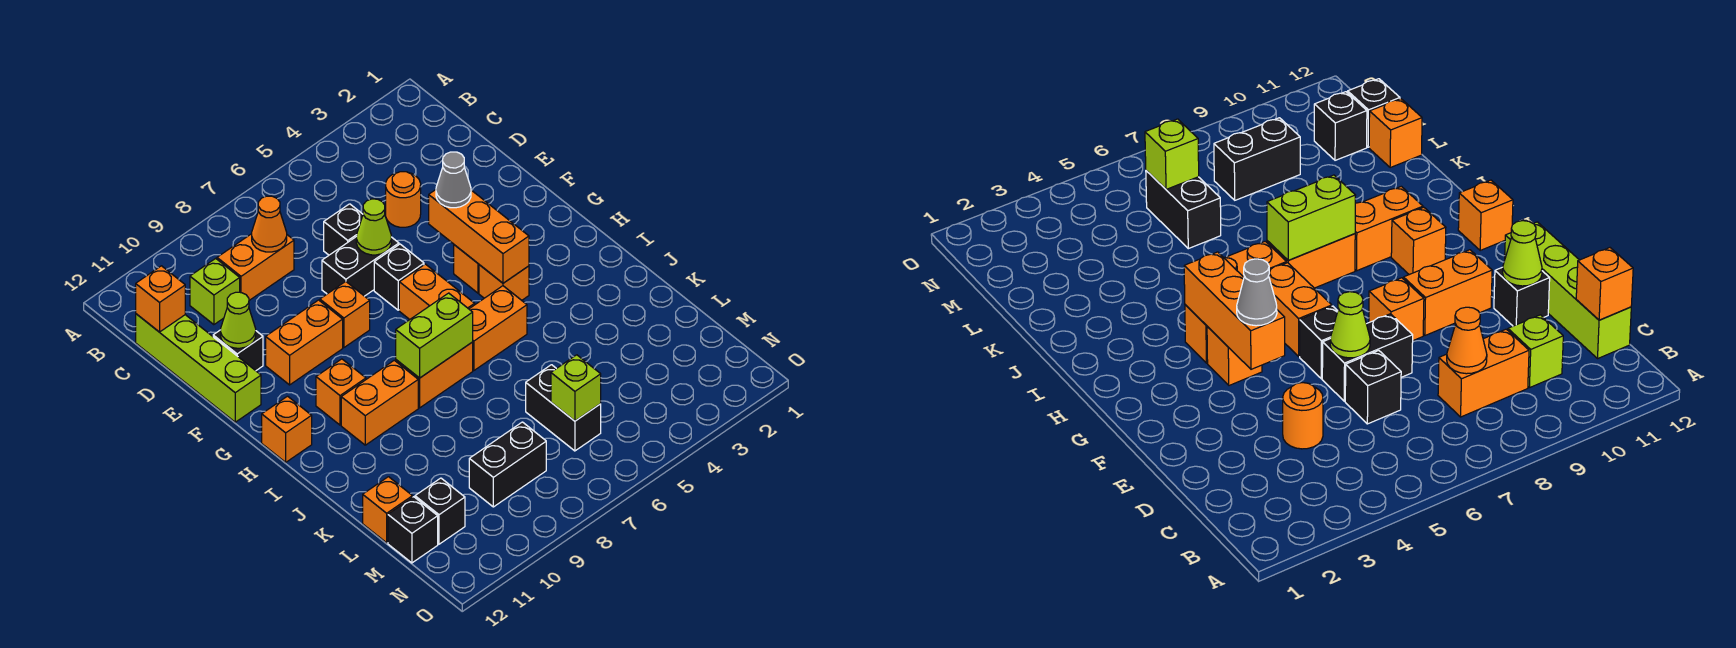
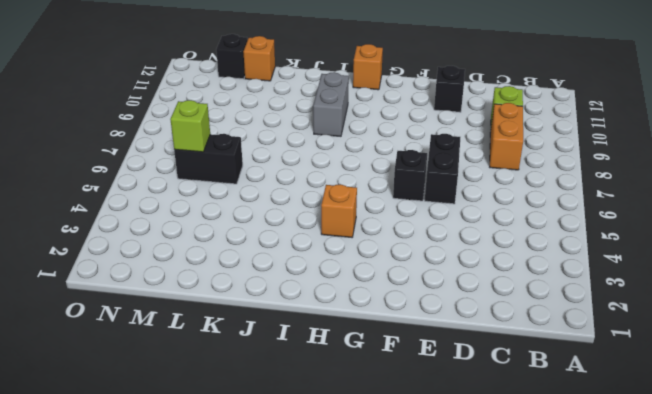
grey 1x2 brick [313,72,349,136] -> orange 1x2 brick [341,360,418,445]
none -> lime 1x4 brick [136,314,261,422]
none -> orange 1x1 round brick [386,172,421,227]
none -> black 1x1 brick [324,204,363,255]
none -> orange 1x1 brick [320,281,370,347]

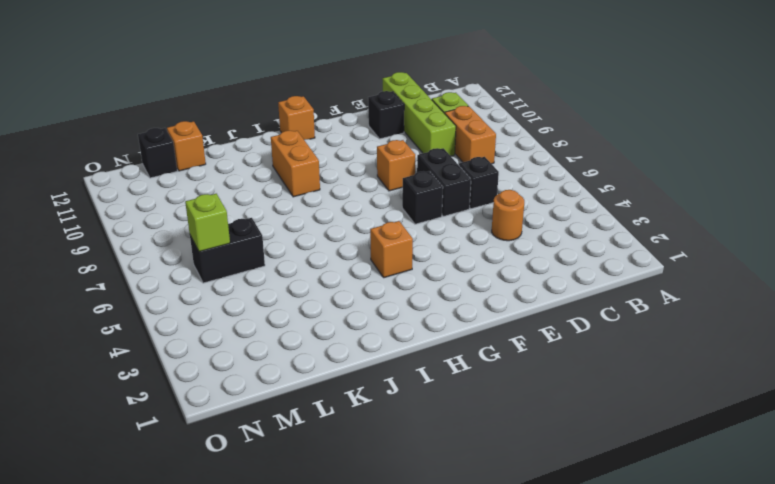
lime 1x4 brick [382,72,456,156] -> lime 1x4 brick turned to [136,314,261,422]
none -> orange 1x2 brick [266,300,343,385]
none -> orange 1x1 brick [454,245,479,293]
none -> orange 1x2 brick [399,264,475,319]
none -> orange 1x1 brick [316,359,366,425]

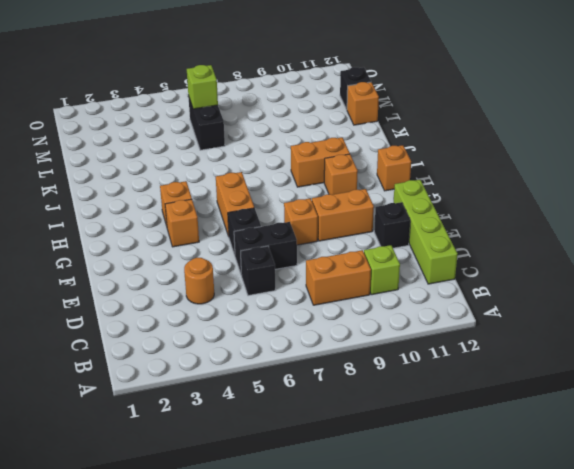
none -> orange 1x2 brick [469,286,527,370]
none -> orange 1x2 brick [396,342,473,408]
none -> black 1x2 brick [469,422,546,507]
none -> black 1x1 brick [415,478,465,544]

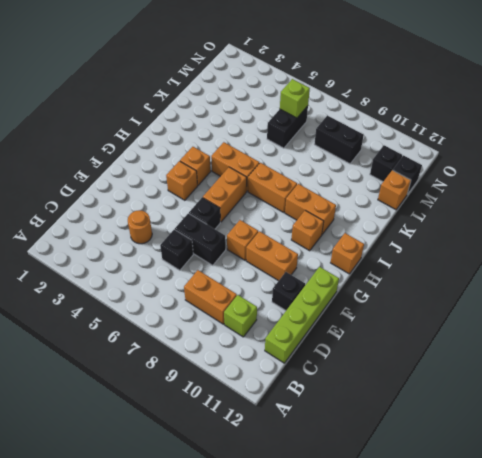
none -> orange 1x1 cone [252,196,287,252]
none -> orange 1x1 brick [136,266,185,332]
none -> lime 1x1 cone [356,199,391,255]
none -> lime 1x1 cone [221,292,256,348]

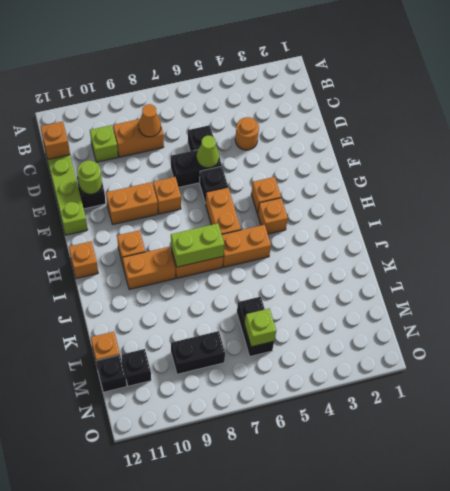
lime 1x1 round brick [77,160,102,194] -> lime 1x1 cone [221,292,256,348]
none -> orange 1x3 brick [429,190,529,283]
none -> grey 1x1 cone [436,152,471,208]

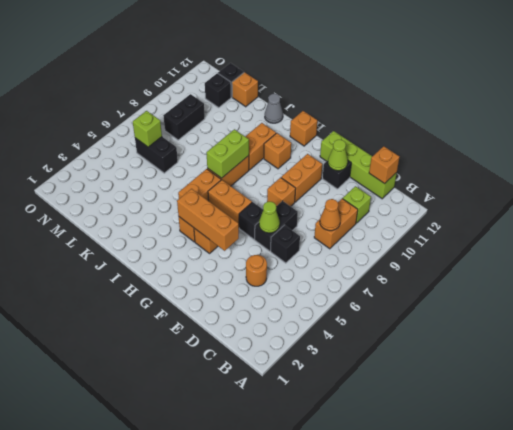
grey 1x1 cone [265,94,283,123] -> grey 1x1 cone moved to [436,152,471,208]

